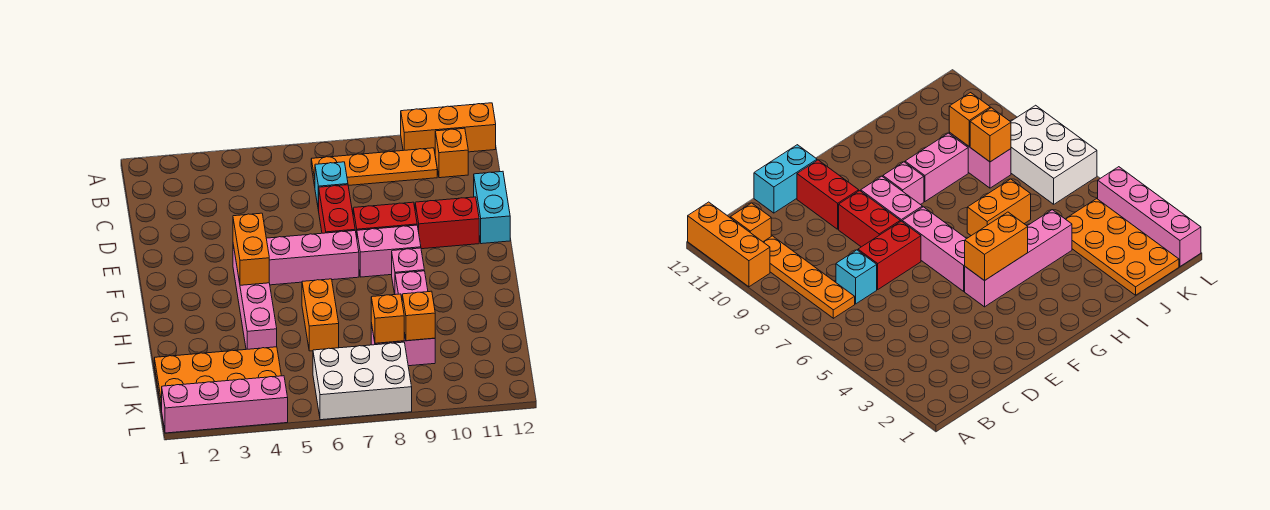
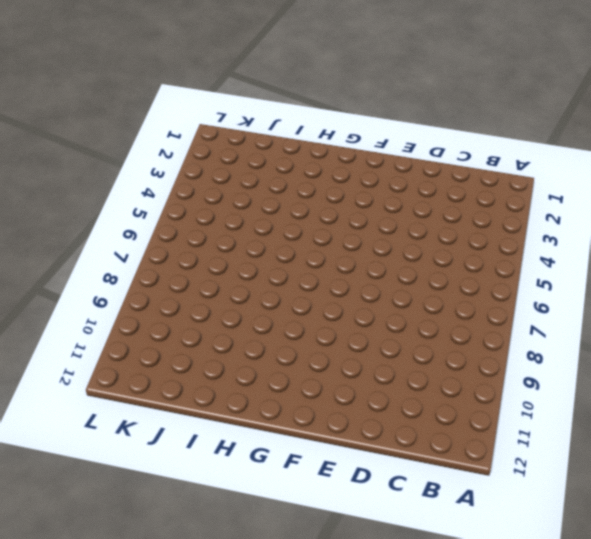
none -> orange 1x3 brick [401,103,496,152]
none -> orange 1x4 plate [311,148,437,186]
none -> orange 1x1 brick [435,128,468,178]

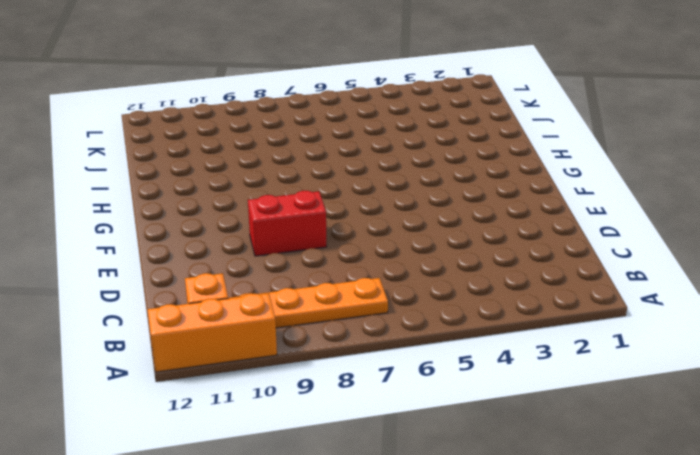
none -> cyan 1x1 brick [315,162,348,211]
none -> red 1x2 brick [319,185,355,233]
none -> cyan 1x2 brick [474,171,510,244]

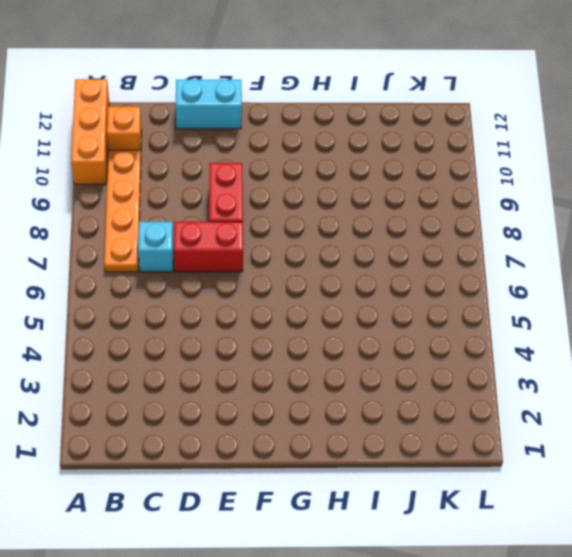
none -> red 1x2 brick [415,197,479,249]
none -> pink 1x4 brick [233,245,277,349]
none -> pink 1x3 brick [266,231,359,285]

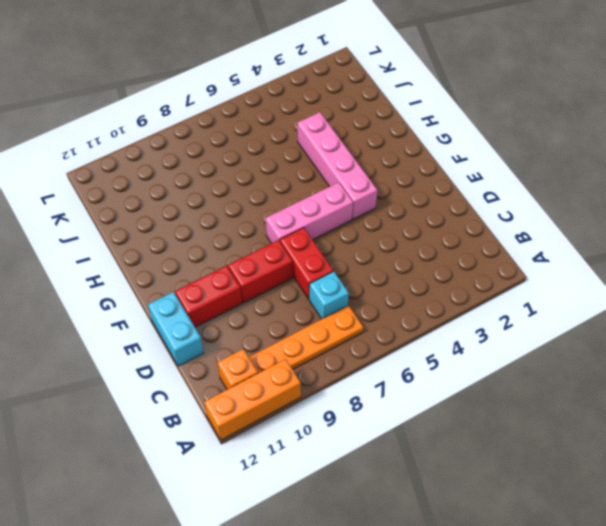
none -> pink 1x2 brick [357,225,421,277]
none -> pink 1x1 brick [392,248,424,294]
none -> orange 1x2 brick [302,279,339,351]

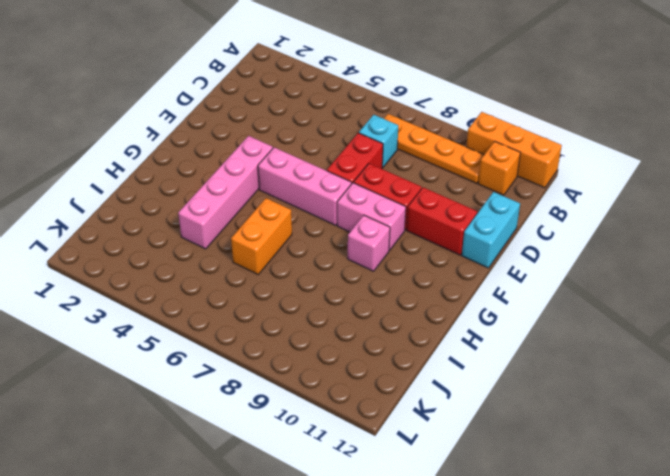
none -> pink 1x2 brick [395,271,428,298]
none -> orange 2x4 plate [154,347,281,410]
none -> pink 1x2 brick [371,323,435,366]

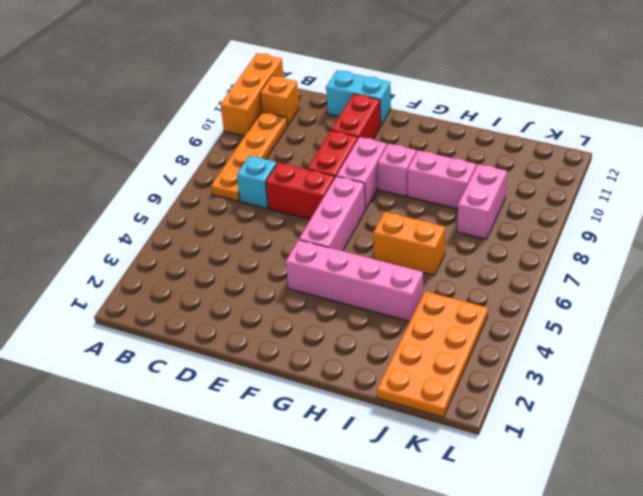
none -> white 2x3 brick [313,342,412,420]
none -> pink 1x4 brick [162,376,288,433]
none -> orange 1x2 brick [233,213,269,285]

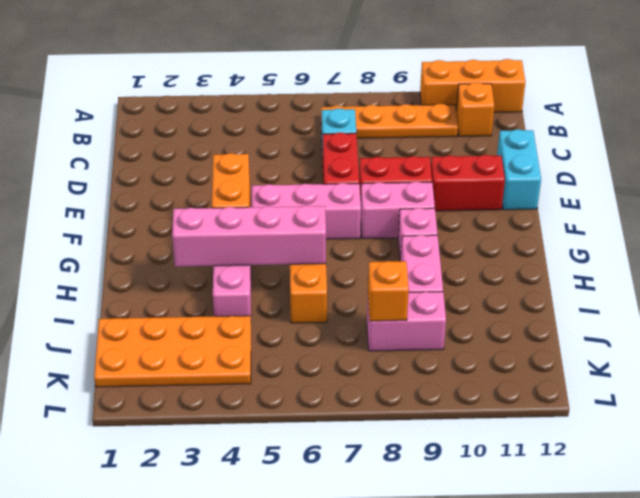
pink 1x4 brick [172,206,326,267] -> pink 1x4 brick moved to [162,376,288,433]
none -> white 2x3 brick [313,342,412,420]
none -> orange 1x1 brick [402,291,435,341]

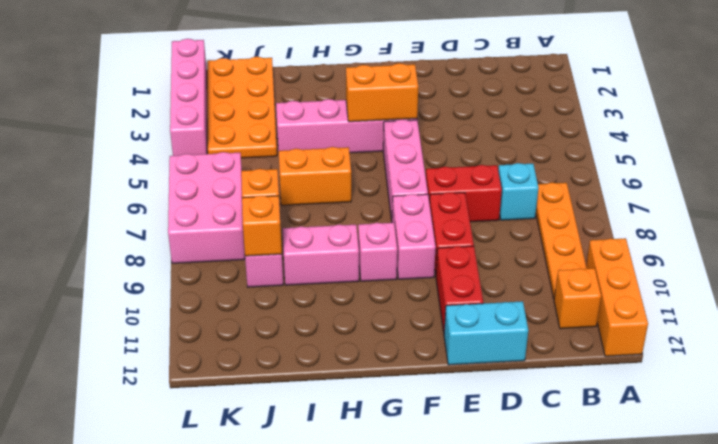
pink 2x3 brick [168,152,245,263] -> white 2x3 brick [313,342,412,420]

